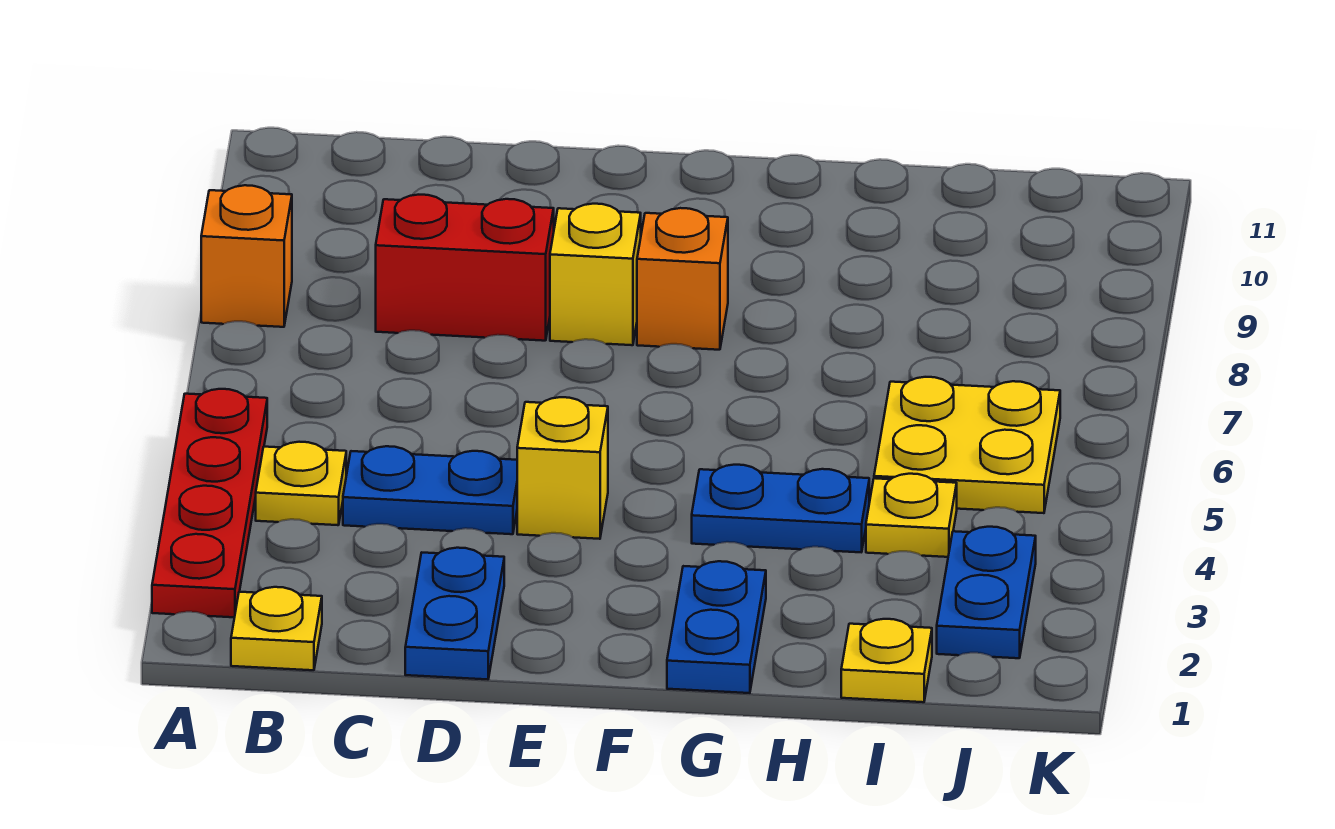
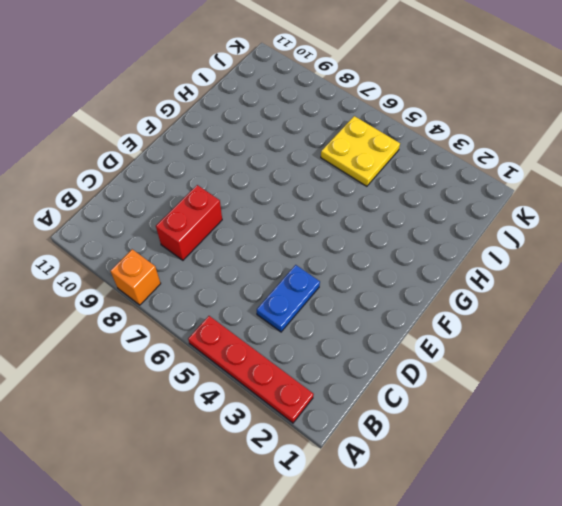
none -> yellow 1x1 plate [231,587,322,670]
none -> yellow 1x1 plate [256,442,346,525]
none -> blue 1x2 plate [405,548,504,679]

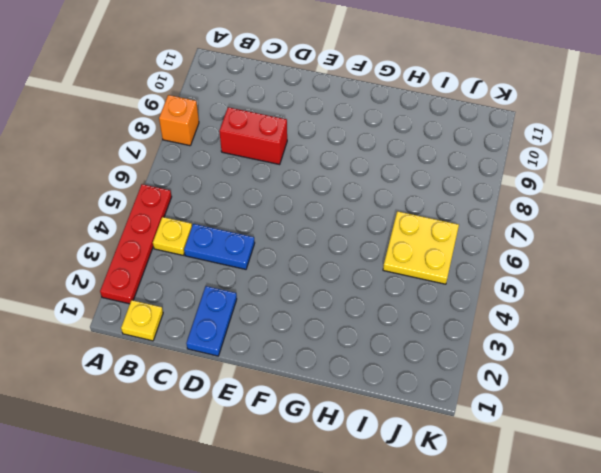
none -> yellow 1x1 brick [517,397,608,539]
none -> yellow 1x1 brick [550,204,641,345]
none -> orange 1x1 brick [637,208,728,350]

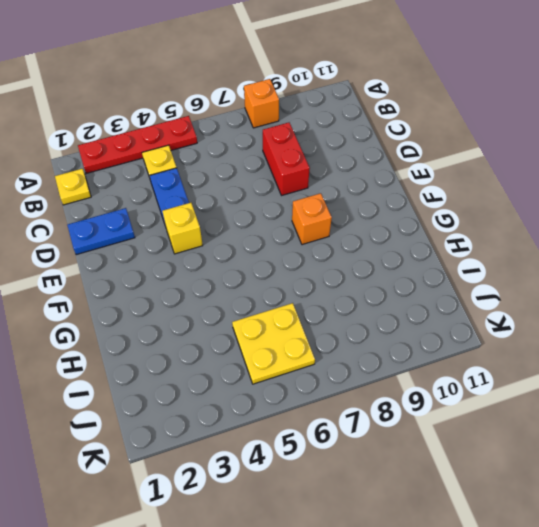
none -> yellow 1x1 brick [550,204,641,345]
none -> blue 1x2 plate [667,561,766,693]
none -> blue 1x2 plate [692,465,869,552]

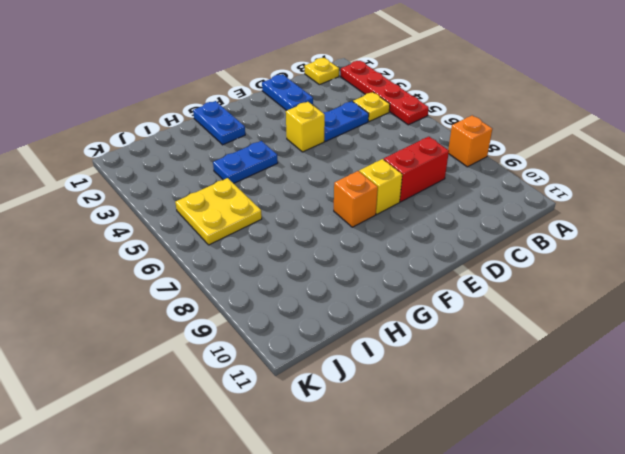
none -> yellow 1x1 plate [841,619,932,702]
none -> yellow 1x1 plate [866,474,957,557]
none -> blue 1x2 plate [937,527,1036,658]

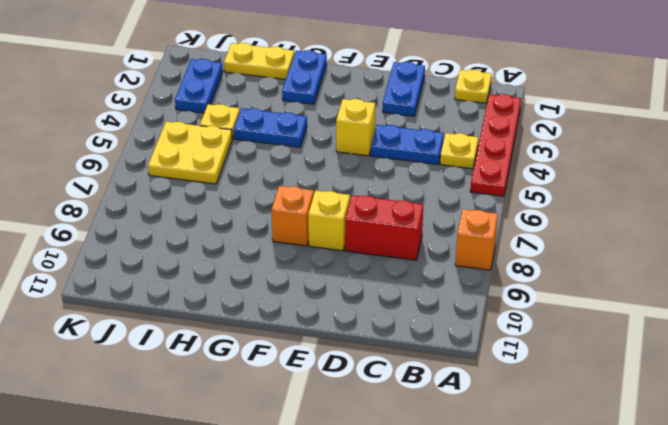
yellow 1x2 plate [224,43,294,79] -> yellow 1x1 plate [841,619,932,702]

